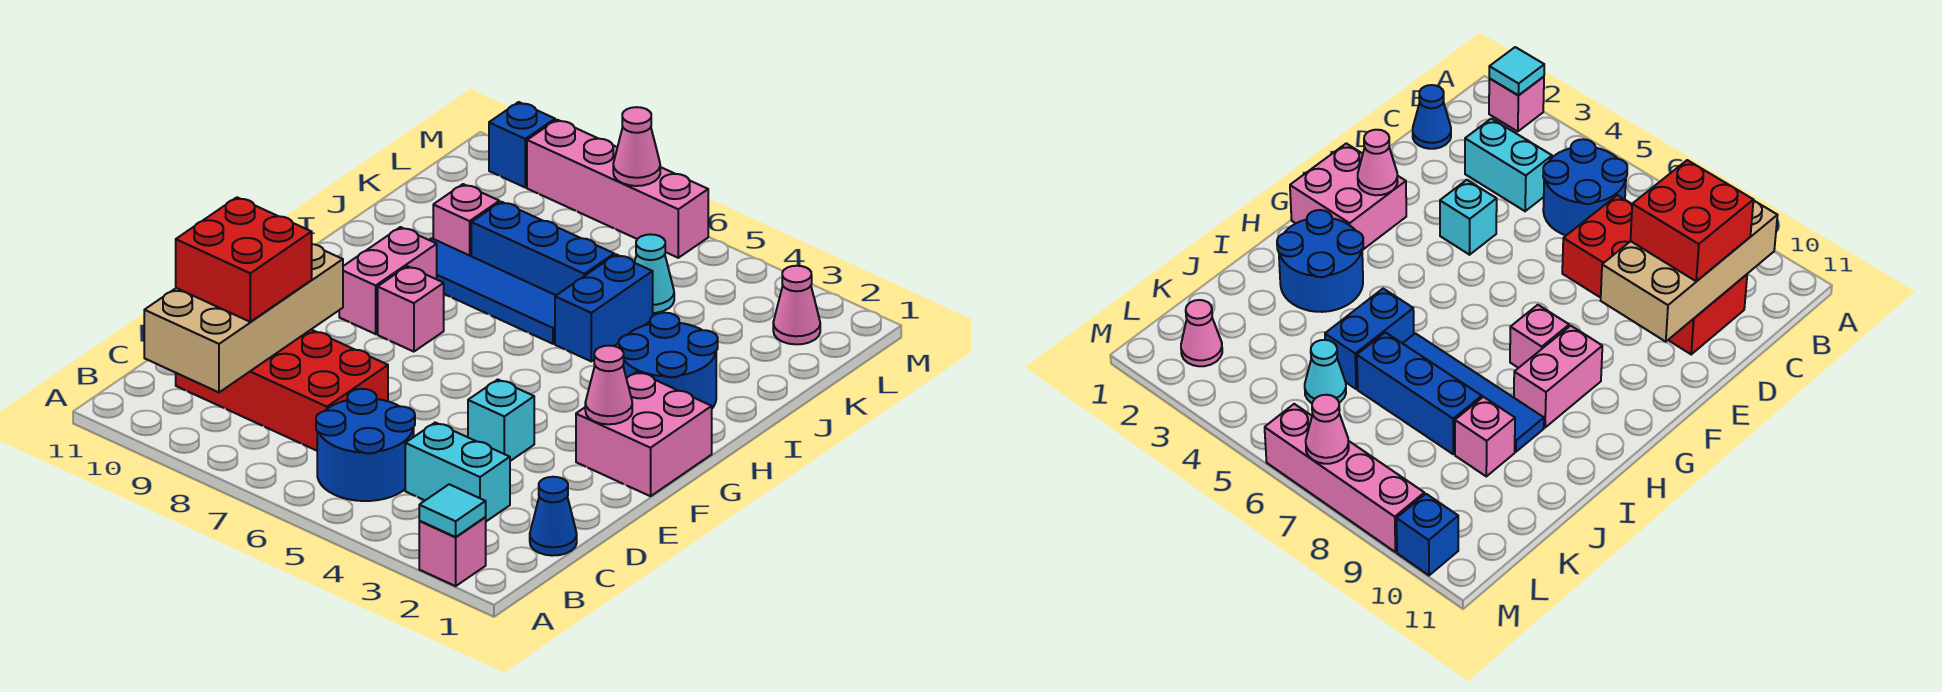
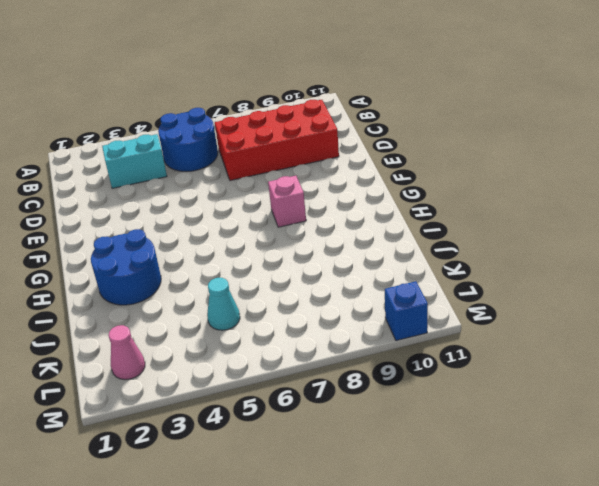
none -> pink 1x1 brick [419,518,486,586]
none -> blue 1x1 cone [530,477,577,556]
none -> cyan 1x1 brick [468,380,534,461]

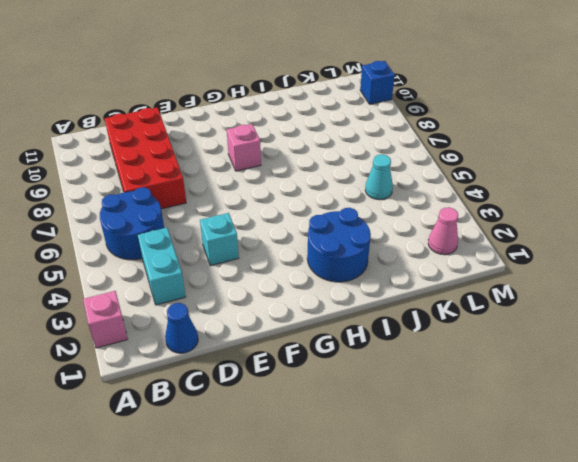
none -> pink 2x2 brick [576,372,712,496]
none -> pink 1x2 brick [339,227,437,334]
none -> blue 1x2 brick [555,254,653,361]

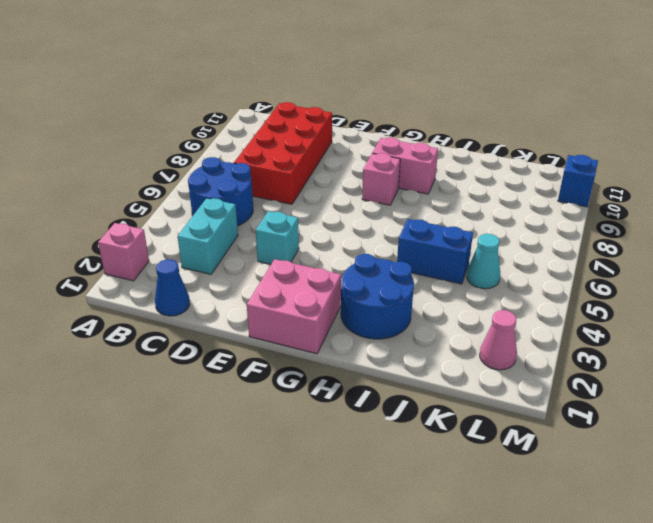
none -> blue 1x4 tile [430,238,556,344]
none -> blue 1x3 brick [471,202,614,295]
none -> pink 1x1 brick [433,184,499,256]

